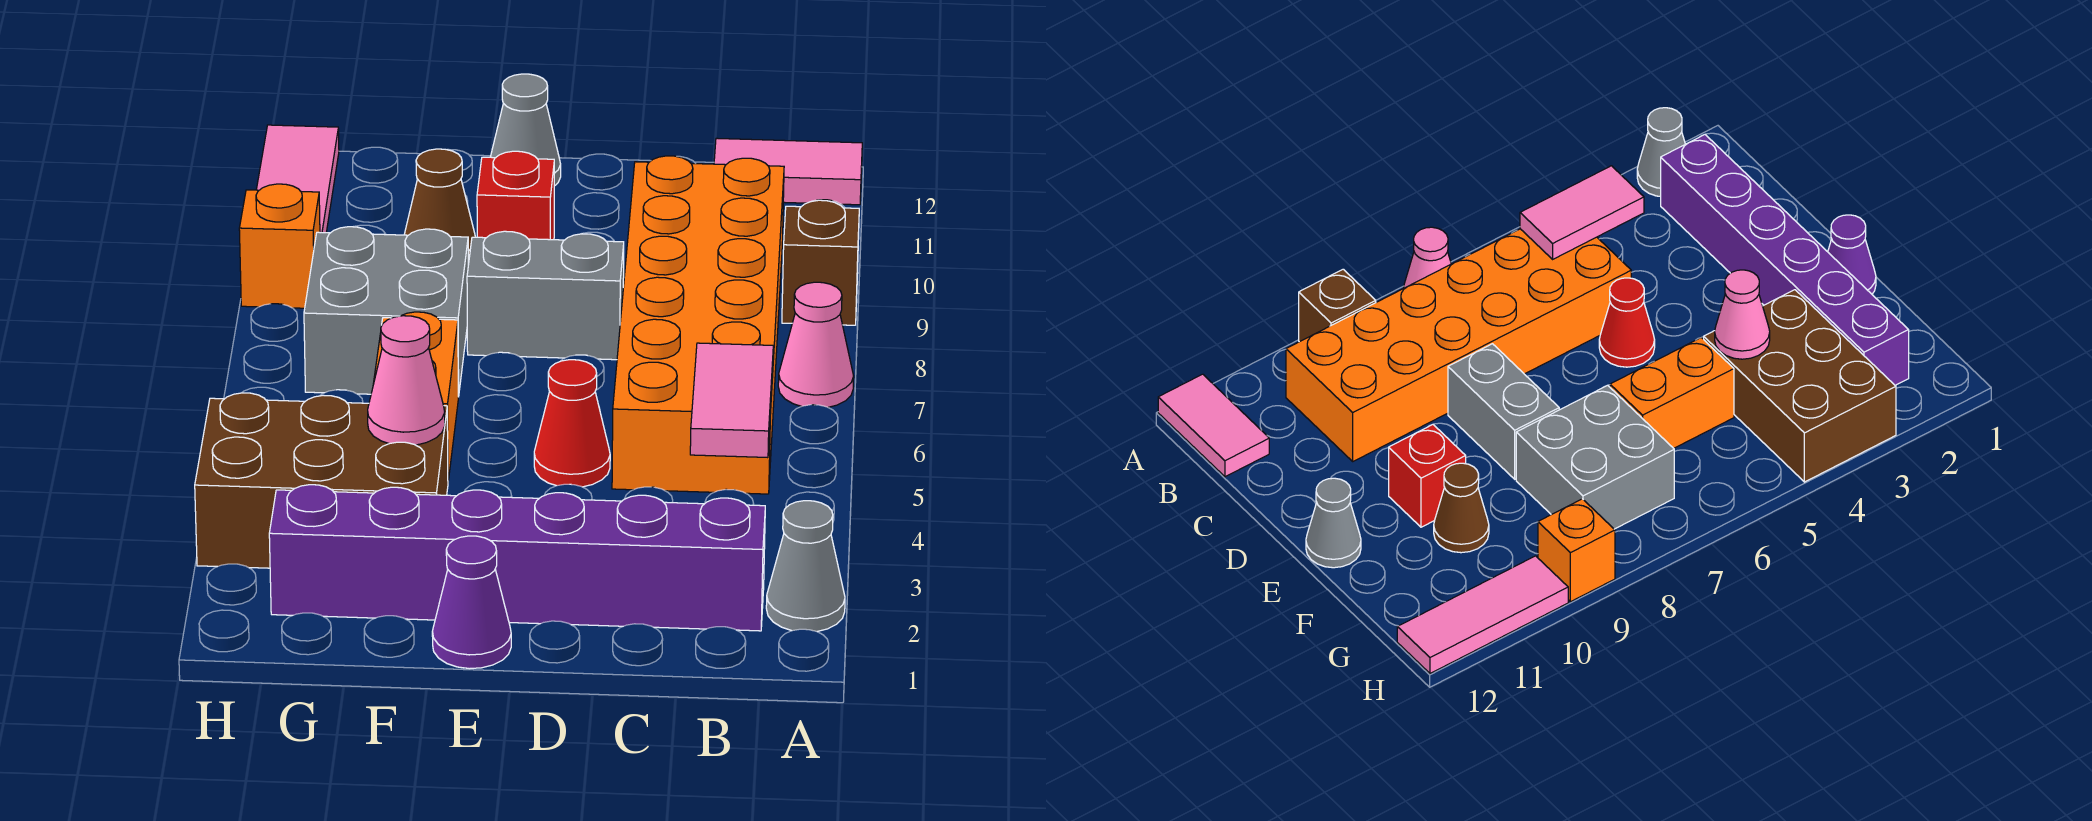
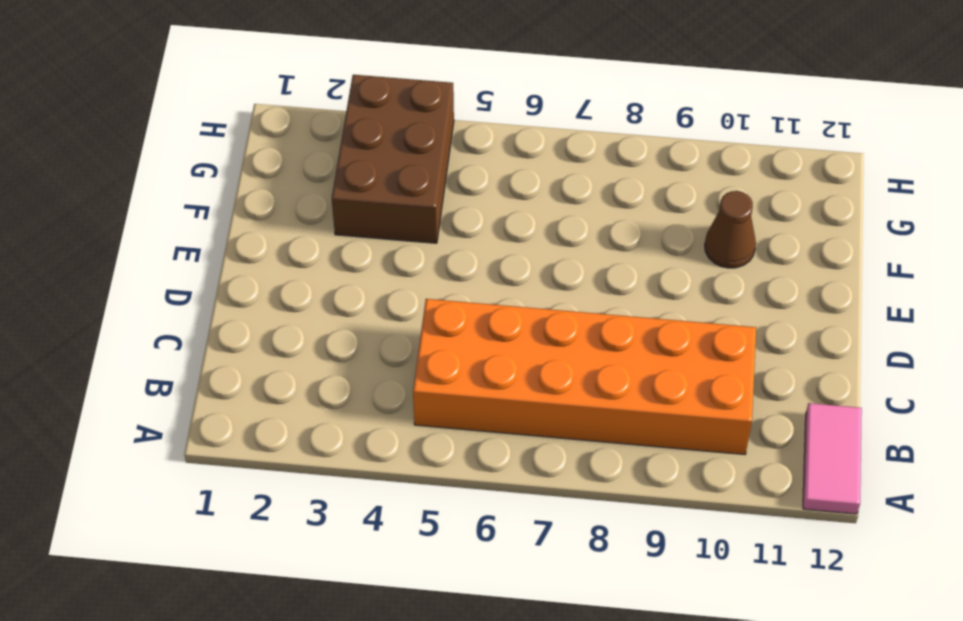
none -> grey 1x1 cone [766,501,845,631]
none -> pink 1x1 cone [778,282,854,407]
none -> brown 1x1 brick [782,200,859,325]

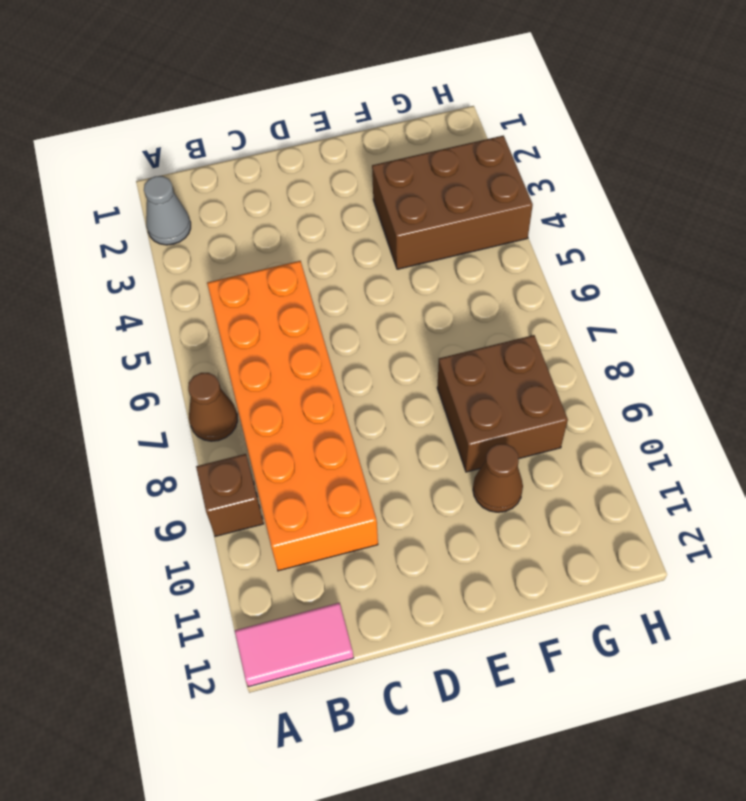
brown 1x1 cone [188,373,238,441] -> pink 1x1 cone [778,282,854,407]
brown 2x2 brick [437,335,568,472] -> grey 2x2 brick [304,227,468,397]
none -> purple 1x6 brick [269,485,765,631]
none -> red 1x1 cone [534,360,610,487]
none -> grey 1x2 brick [467,231,624,360]

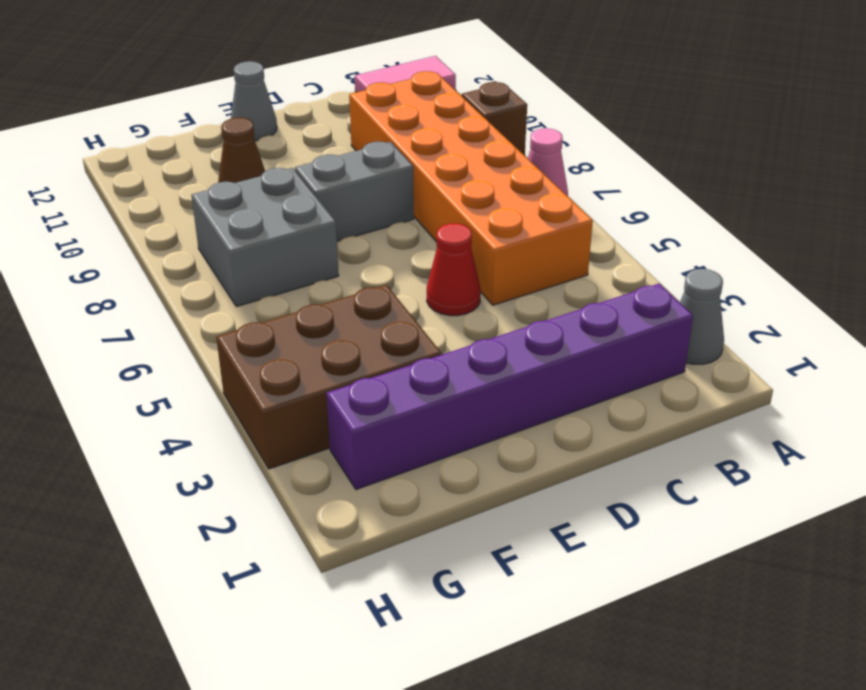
none -> purple 1x1 cone [432,536,511,669]
none -> red 1x1 brick [477,151,554,240]
none -> orange 1x2 brick [373,312,458,481]

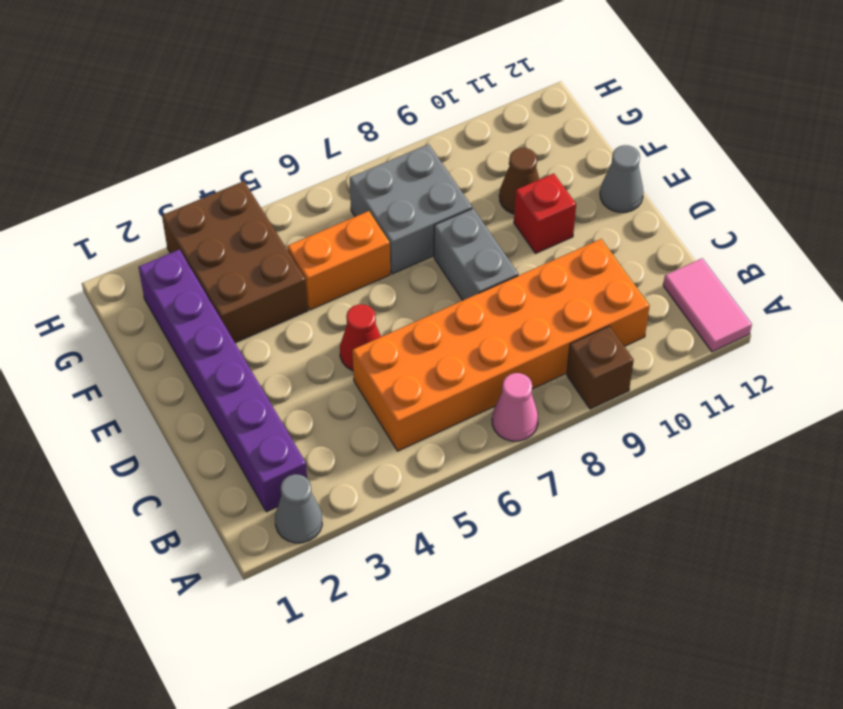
none -> purple 1x1 cone [432,536,511,669]
none -> orange 1x1 brick [239,184,320,308]
none -> pink 1x3 tile [256,125,339,233]

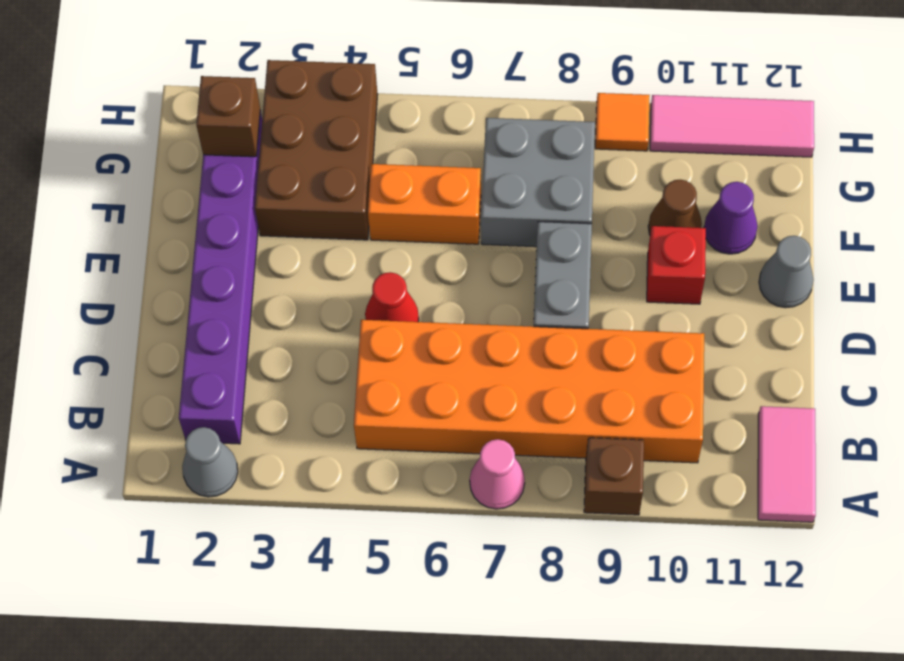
purple 1x1 cone [704,182,758,254] -> purple 1x1 cone moved to [432,536,511,669]
brown 1x1 brick [196,76,260,157] -> none
orange 1x1 tile [595,93,650,151] -> orange 1x1 brick [239,184,320,308]
none -> pink 1x2 tile [690,343,773,458]
none -> pink 1x1 cone [368,316,445,445]

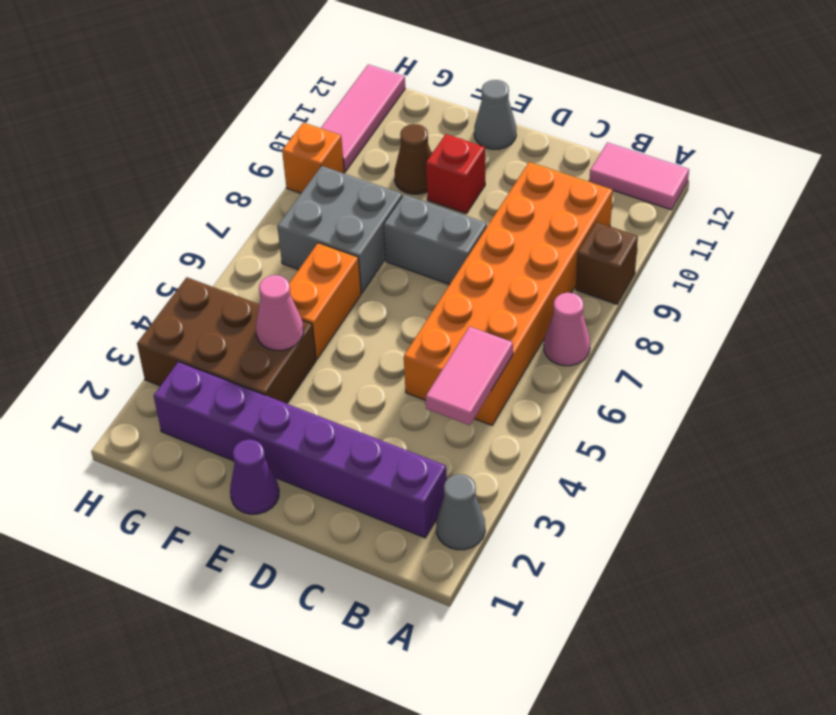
none -> red 1x1 cone [534,360,610,487]

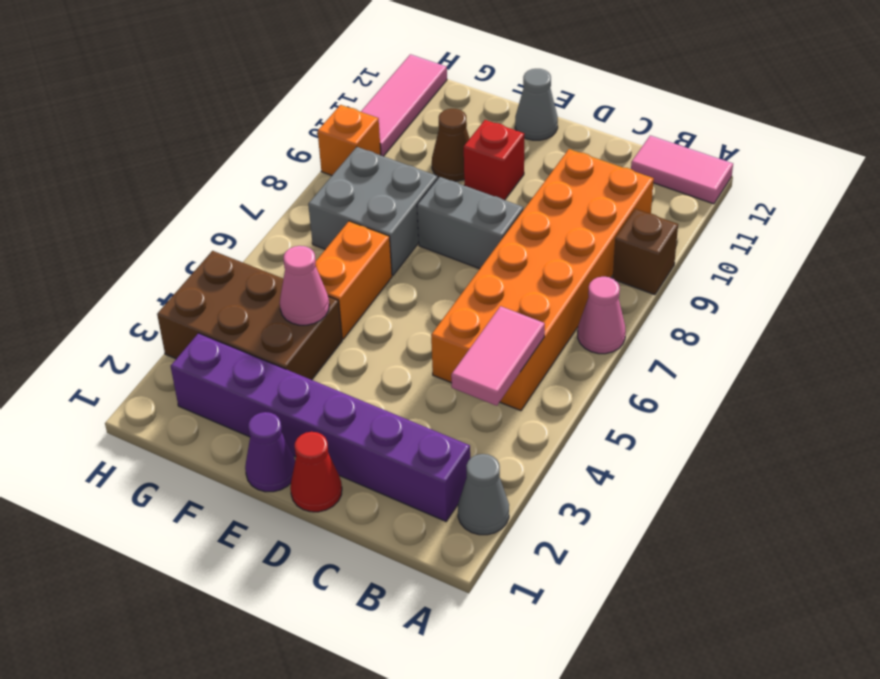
red 1x1 cone [290,432,342,512] -> red 1x1 cone moved to [534,360,610,487]

